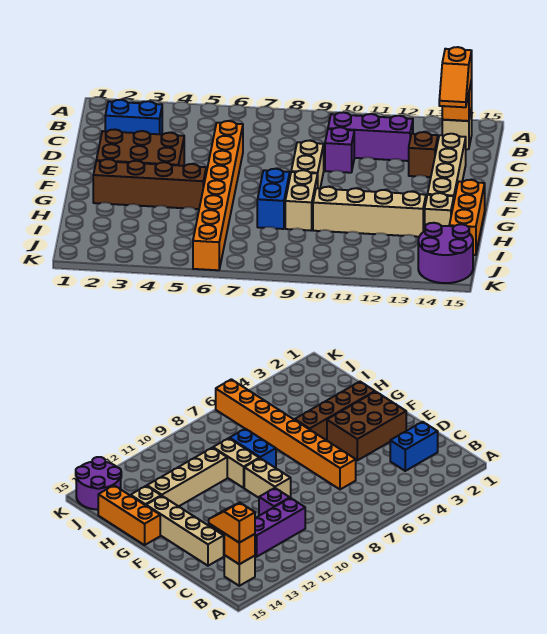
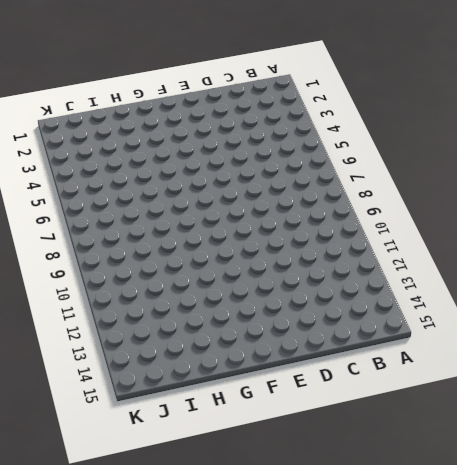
none -> tan 1x1 brick [442,108,472,149]
none -> blue 1x2 brick [105,100,162,134]
none -> purple 1x3 brick [328,112,413,161]

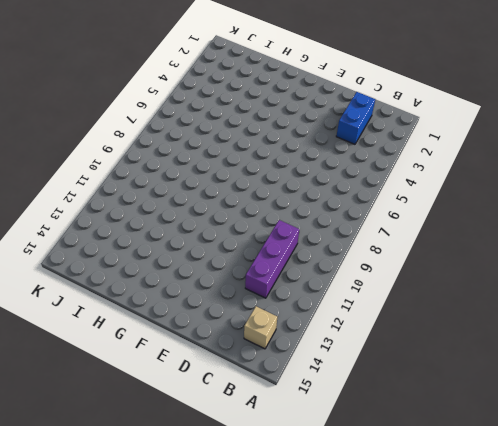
none -> orange 1x8 brick [193,121,243,270]
none -> purple 1x1 brick [325,127,354,173]
none -> brown 1x1 brick [409,132,438,177]

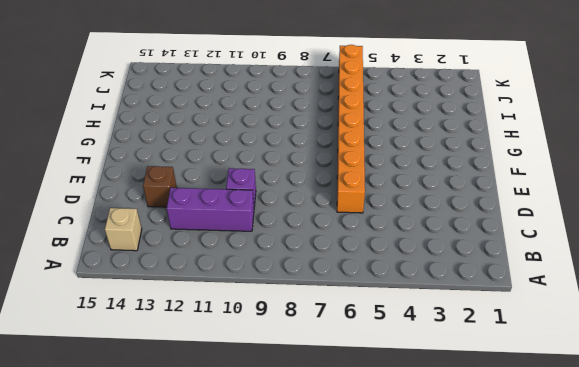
none -> blue 1x2 brick [105,100,162,134]
none -> tan 1x4 brick [427,134,466,200]
none -> brown 2x3 brick [96,130,184,166]

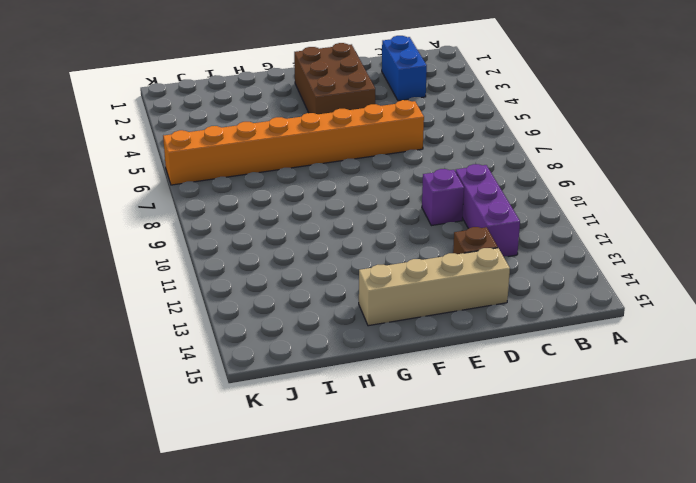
none -> tan 1x1 brick [442,108,472,149]
none -> tan 1x2 brick [291,141,324,189]
none -> brown 1x4 brick [93,159,206,209]

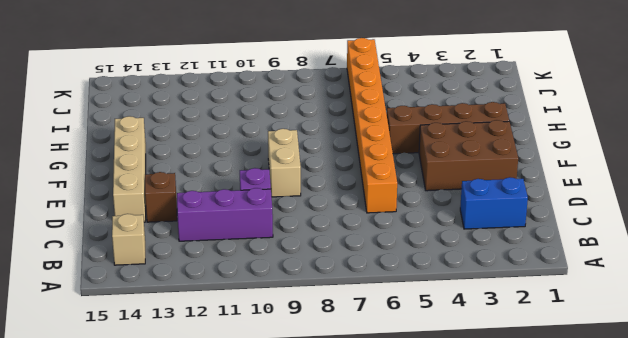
none -> blue 1x2 brick [257,169,290,229]
none -> tan 1x2 brick [285,170,318,231]
none -> orange 1x3 brick [449,180,485,255]

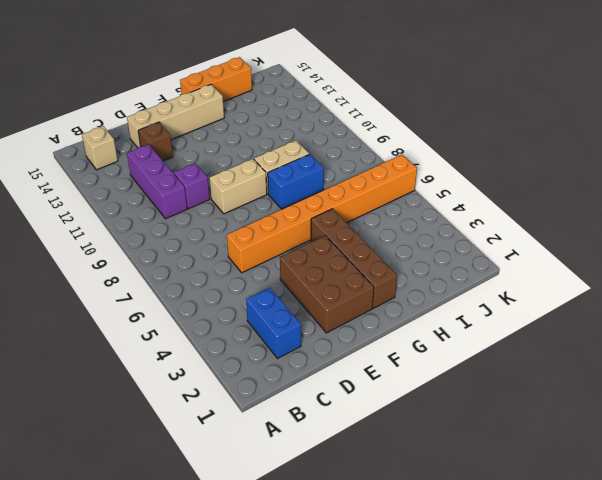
none -> tan 1x4 brick [313,187,426,237]
none -> tan 1x1 brick [425,193,454,226]
none -> purple 2x2 round brick [418,223,473,283]

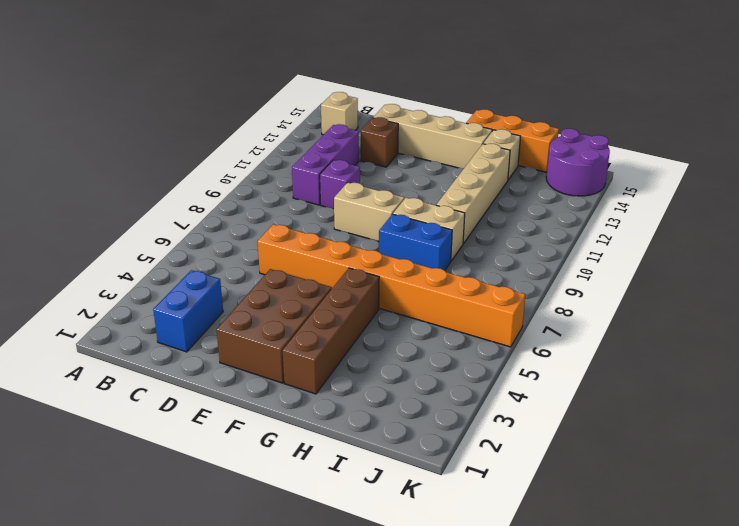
none -> orange 1x1 brick [442,80,472,121]
none -> orange 1x2 slope [439,47,472,107]

